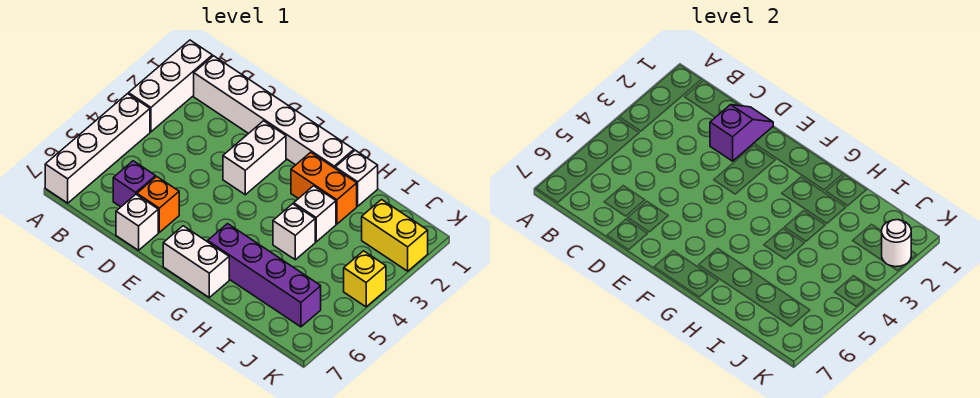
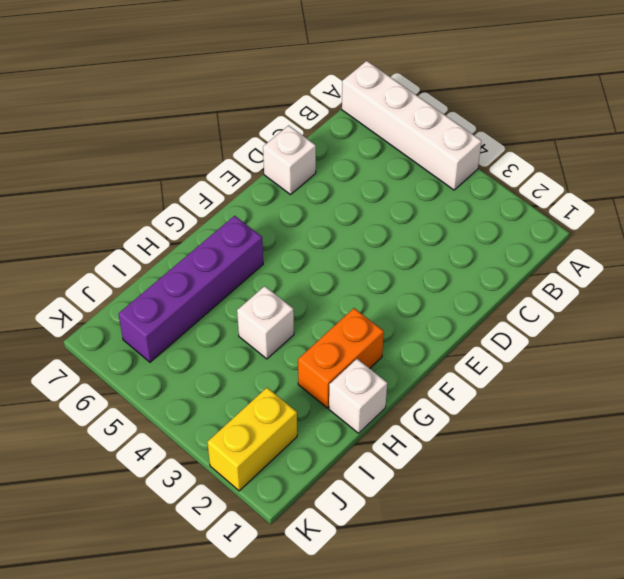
none -> white 1x3 brick [129,40,212,132]
none -> white 1x6 brick [194,56,354,168]
none -> purple 1x1 brick [113,161,156,207]

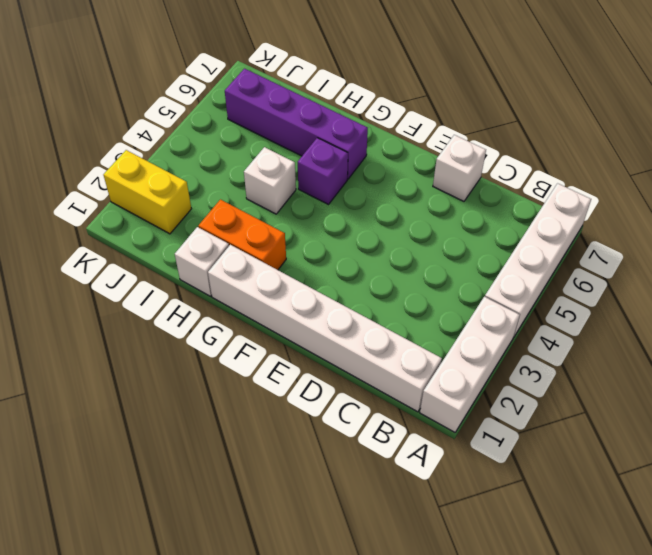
purple 1x1 brick [298,138,348,205] -> purple 1x1 brick moved to [113,161,156,207]
none -> orange 1x1 brick [137,177,179,232]
none -> white 1x2 brick [223,121,286,195]
none -> white 1x2 brick [163,226,229,297]

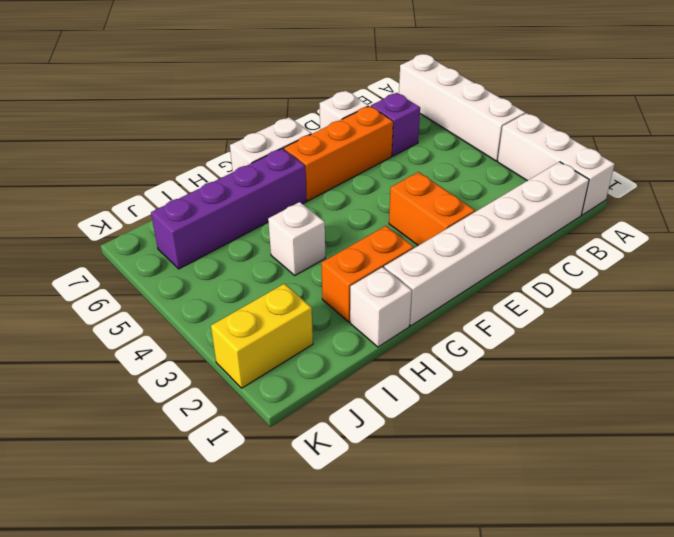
orange 1x3 brick [284,106,393,201] -> orange 1x1 brick [137,177,179,232]
orange 1x2 brick [389,172,475,246] -> white 1x2 brick [223,121,286,195]
none -> white 1x1 brick [294,186,336,242]
none -> yellow 1x1 brick [344,251,386,307]
none -> purple 1x2 slope [710,105,773,161]

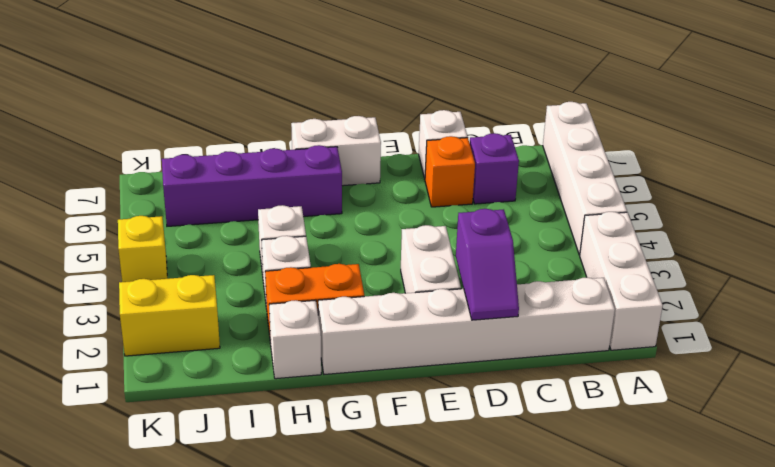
none -> white 1x1 round brick [882,220,911,267]

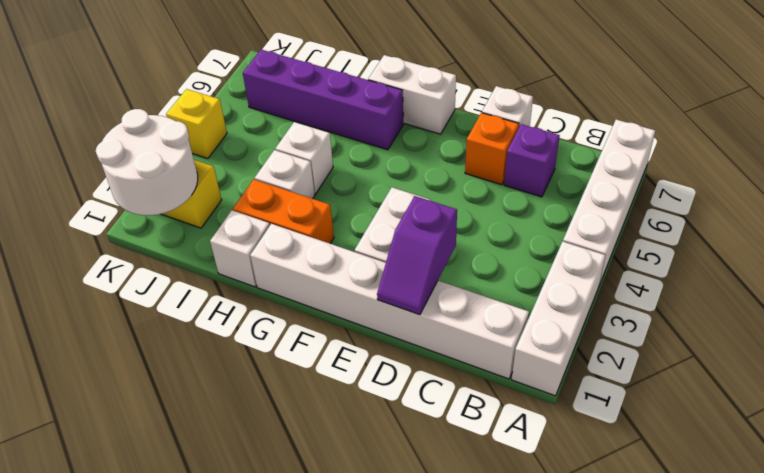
white 2x2 round brick [96,109,198,215] -> white 1x1 round brick [882,220,911,267]

